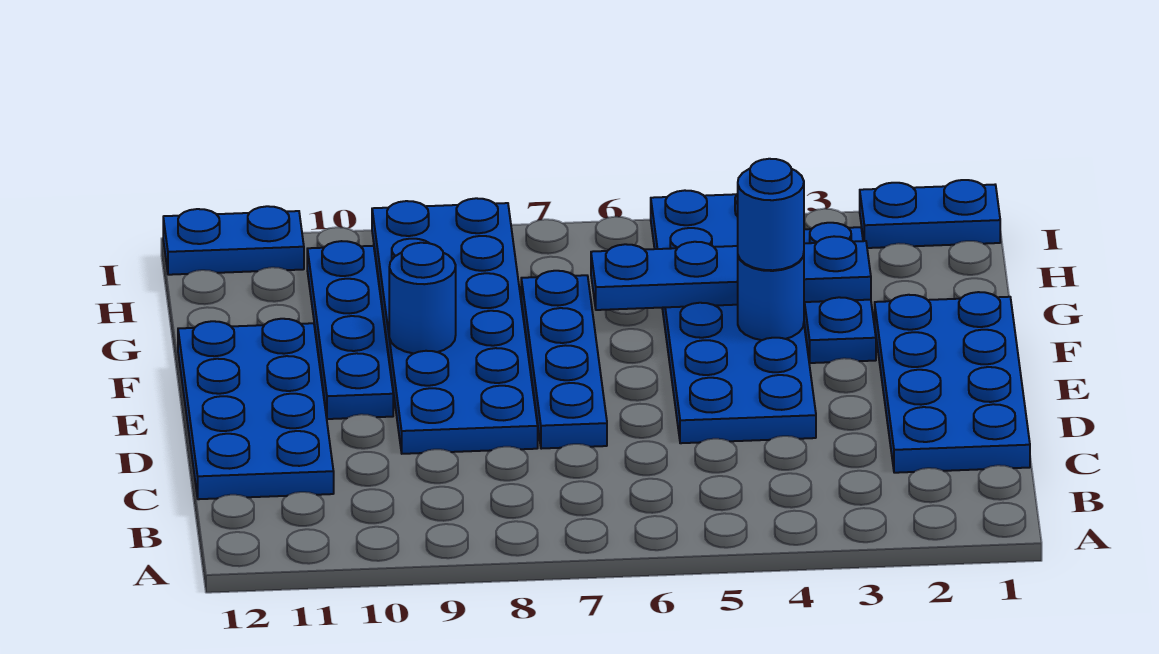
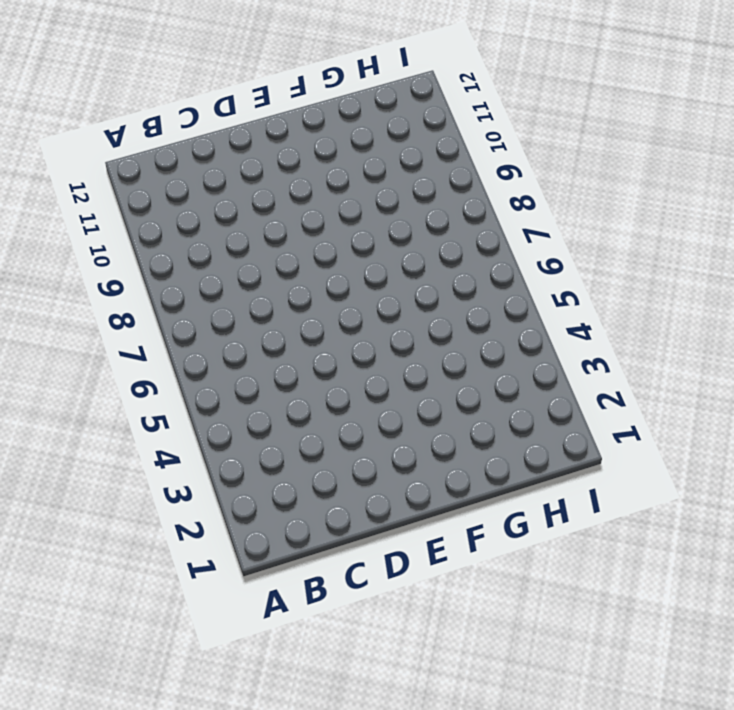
none -> blue 2x4 plate [875,292,1030,473]
none -> blue 2x4 plate [178,319,334,499]
none -> blue 2x6 plate [651,190,816,443]

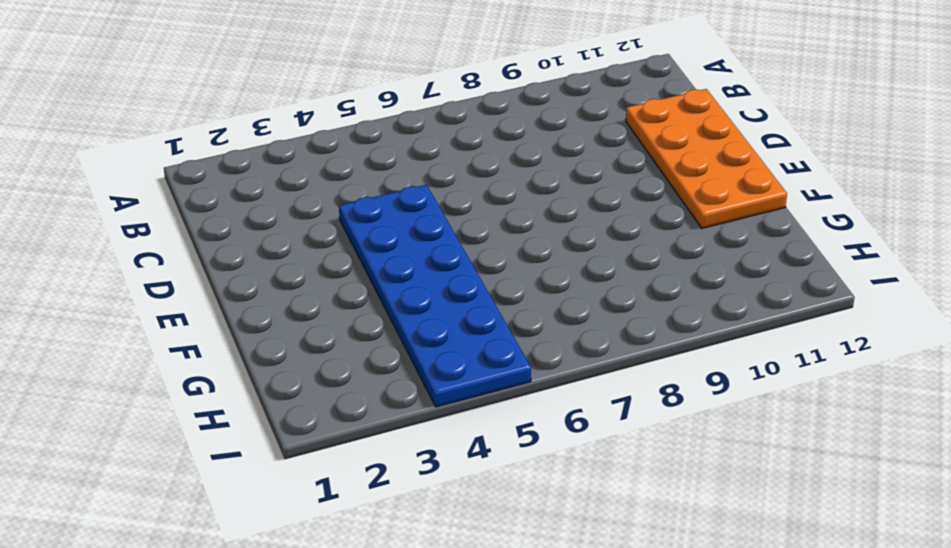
orange 2x4 plate [626,89,787,228] -> blue 2x4 plate [178,319,334,499]
none -> blue 2x4 plate [875,292,1030,473]
none -> blue 1x4 plate [521,271,607,449]
none -> blue 2x6 plate [372,198,538,454]

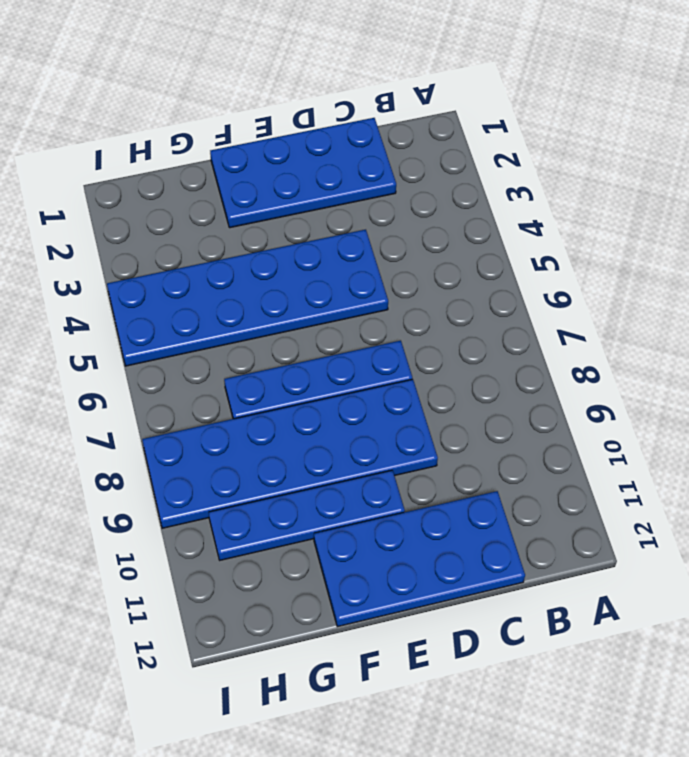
none -> blue 1x3 plate [804,223,876,363]
none -> blue 1x2 plate [860,180,1000,248]
none -> blue 1x2 plate [163,206,304,275]

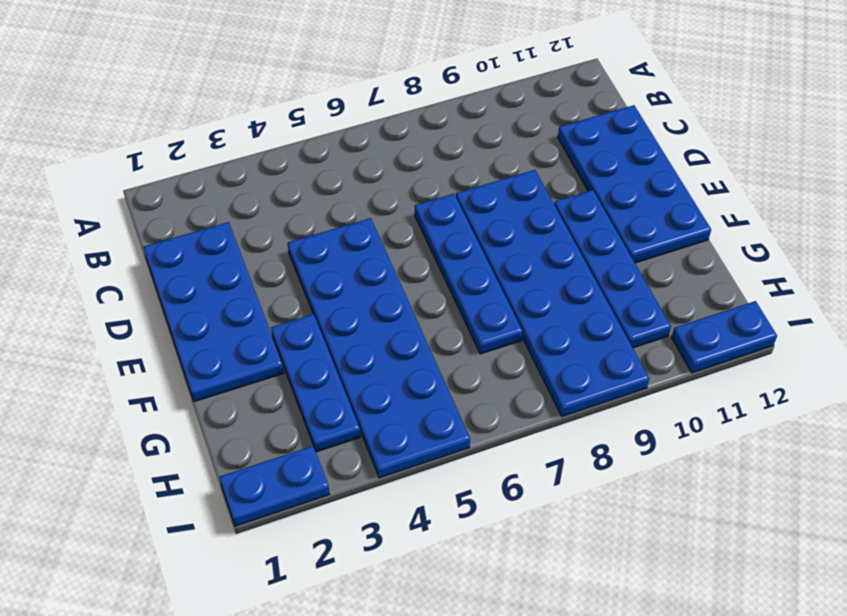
none -> blue 1x1 round brick [738,254,804,340]
none -> blue 1x1 round brick [389,243,456,354]
none -> blue 1x4 plate [591,236,871,310]

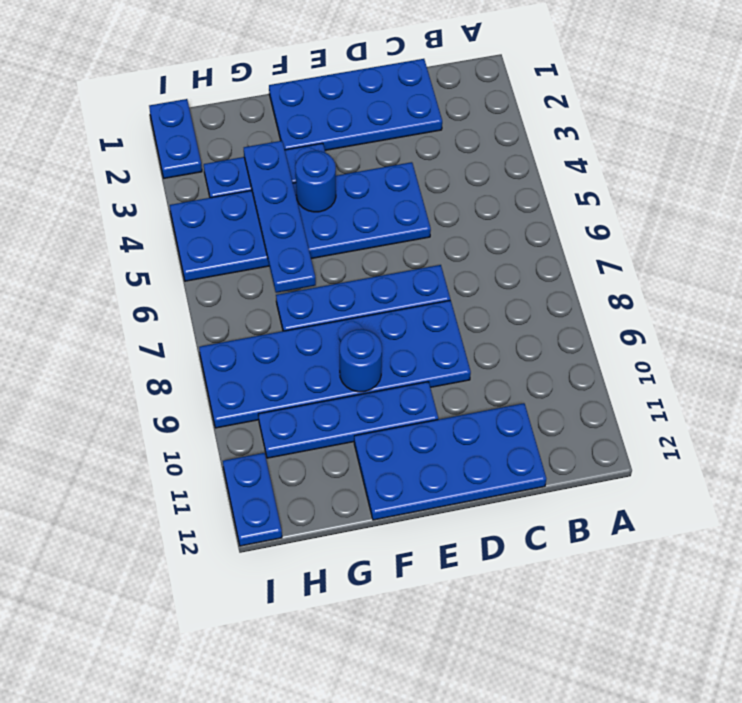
none -> blue 1x1 round brick [738,159,804,270]

